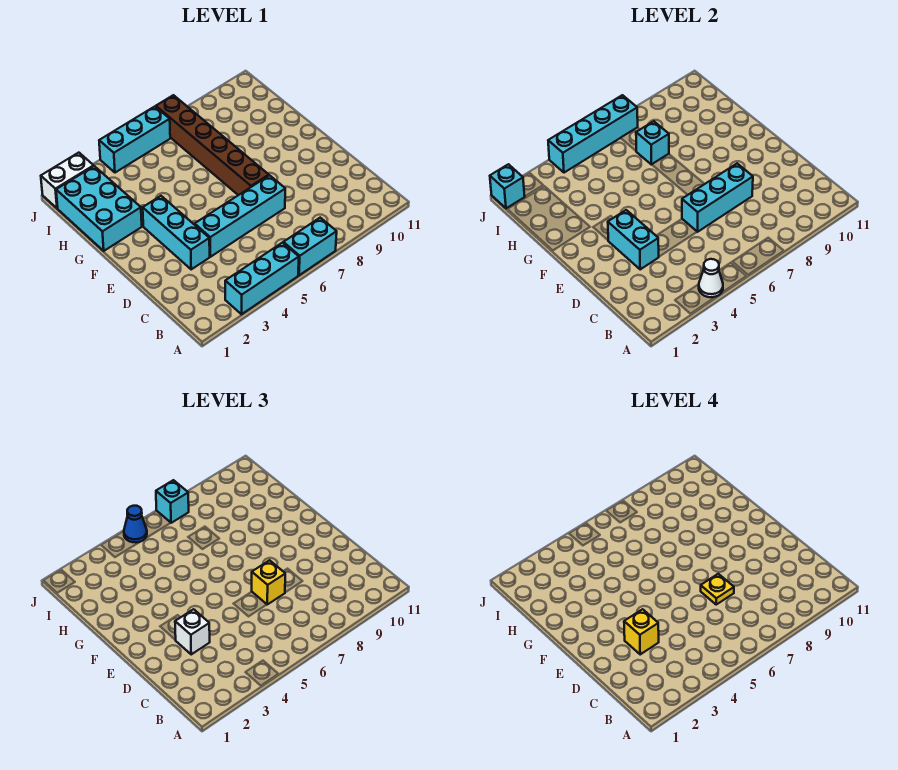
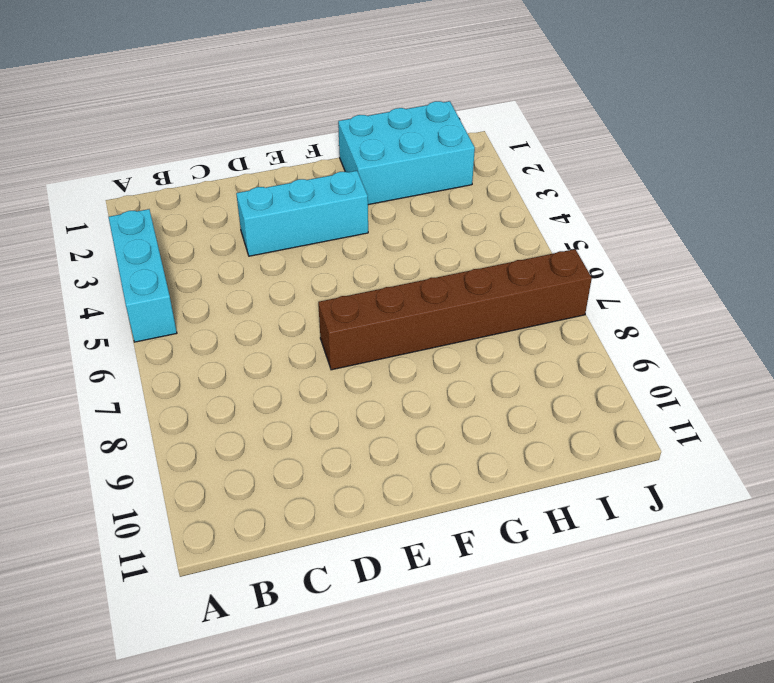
none -> cyan 1x2 brick [283,218,337,275]
none -> cyan 1x4 brick [195,175,285,257]
none -> white 1x2 brick [41,153,94,208]

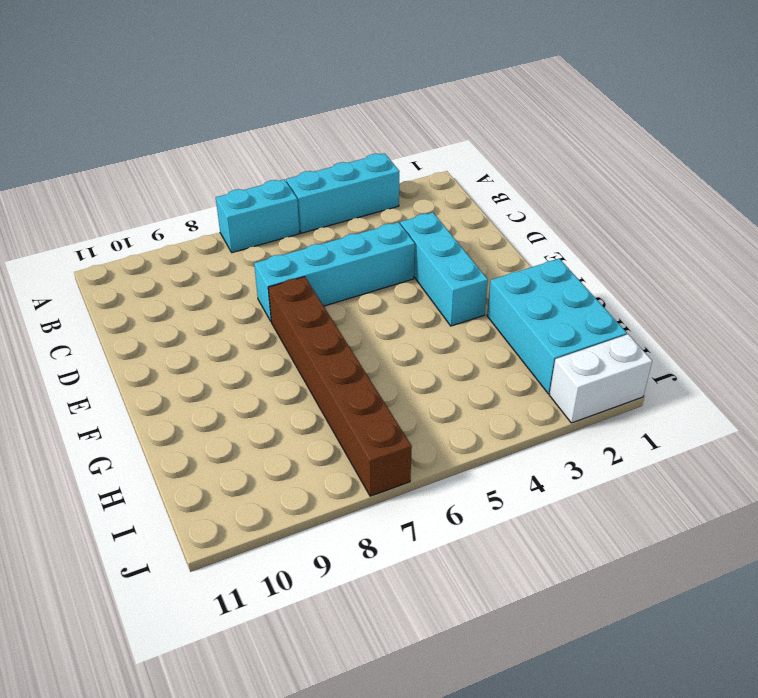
none -> cyan 1x3 brick [99,107,170,173]
none -> white 1x1 cone [699,259,723,297]
none -> cyan 1x2 brick [608,210,659,269]

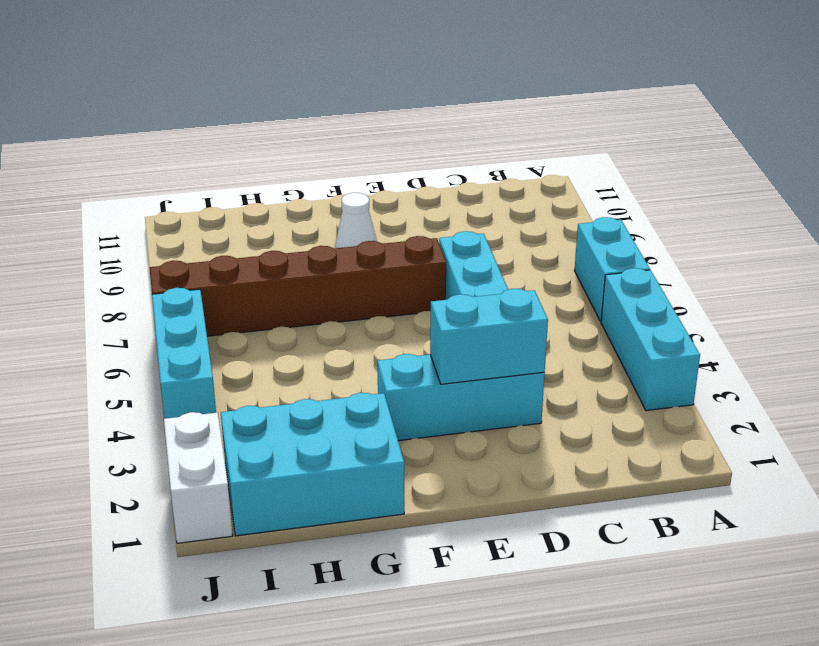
white 1x1 cone [335,193,377,248] -> white 1x1 cone moved to [699,259,723,297]
none -> cyan 1x3 brick [682,164,753,232]
none -> cyan 1x1 brick [636,121,669,165]
none -> cyan 1x1 brick [490,164,525,208]

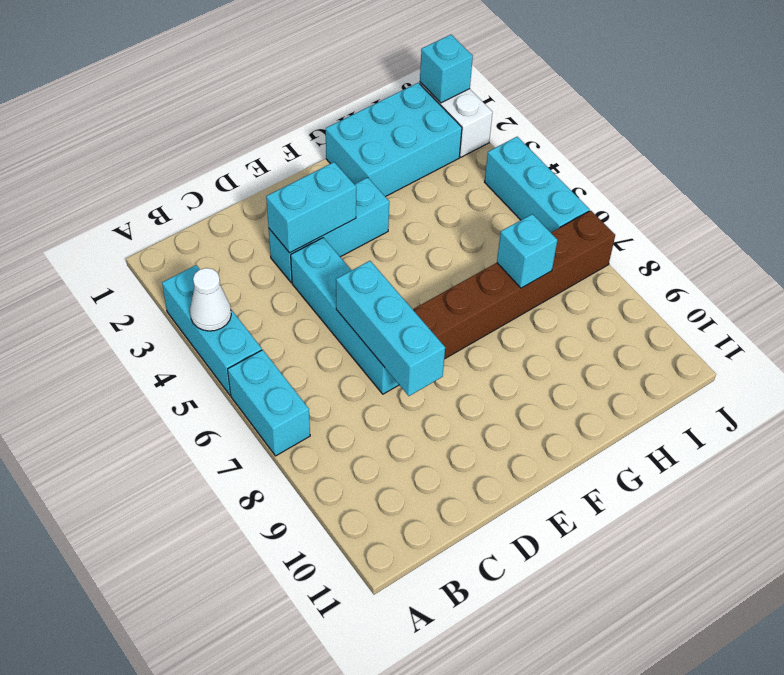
none -> cyan 1x4 brick [548,95,638,173]
none -> white 1x1 brick [175,609,210,654]
none -> yellow 1x1 brick [252,560,285,604]

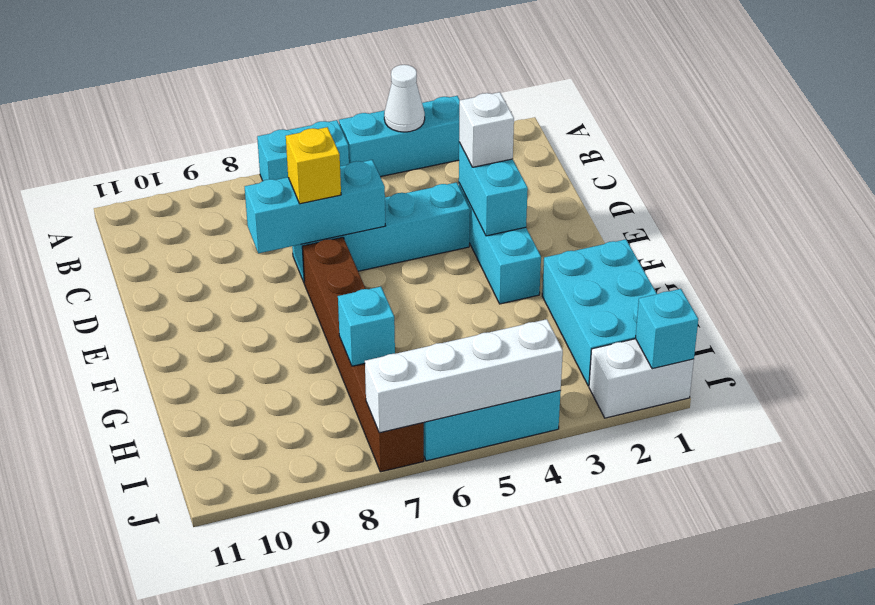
white 1x4 brick [365,319,563,433] -> cyan 1x4 brick [548,95,638,173]
none -> blue 1x1 cone [124,506,147,542]
none -> cyan 1x1 brick [156,480,189,523]
none -> yellow 1x1 brick [624,609,659,654]

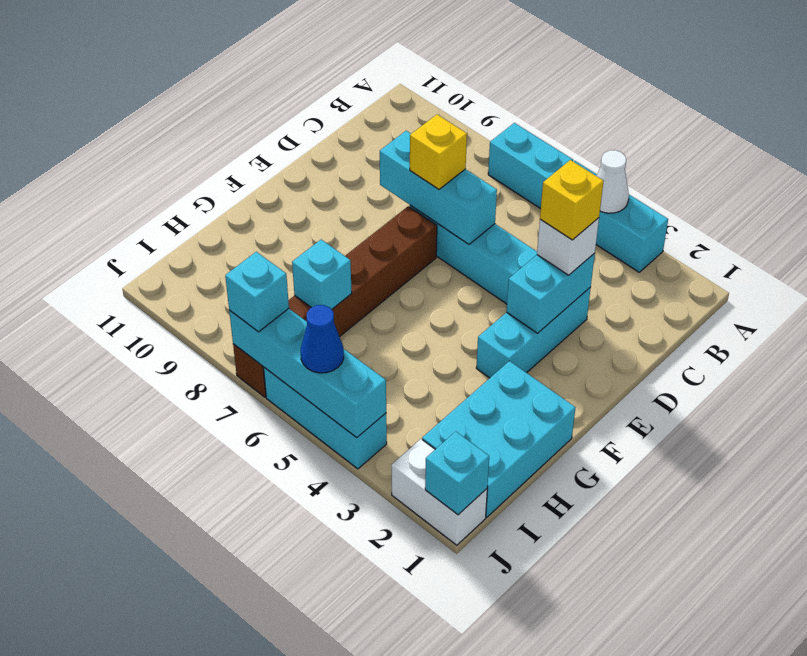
none -> yellow 1x1 plate [701,574,734,604]

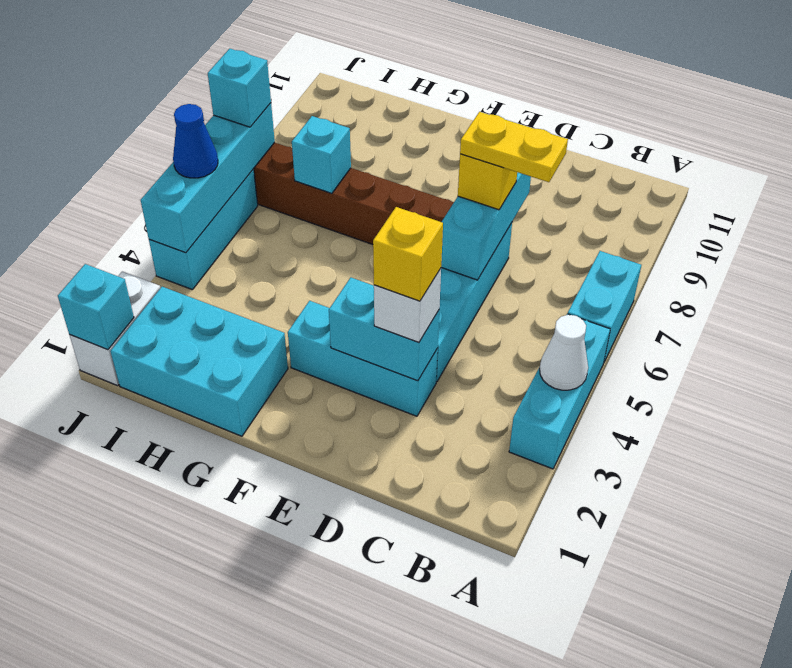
yellow 1x2 plate [460,112,568,182] -> yellow 1x1 plate [701,574,734,604]

